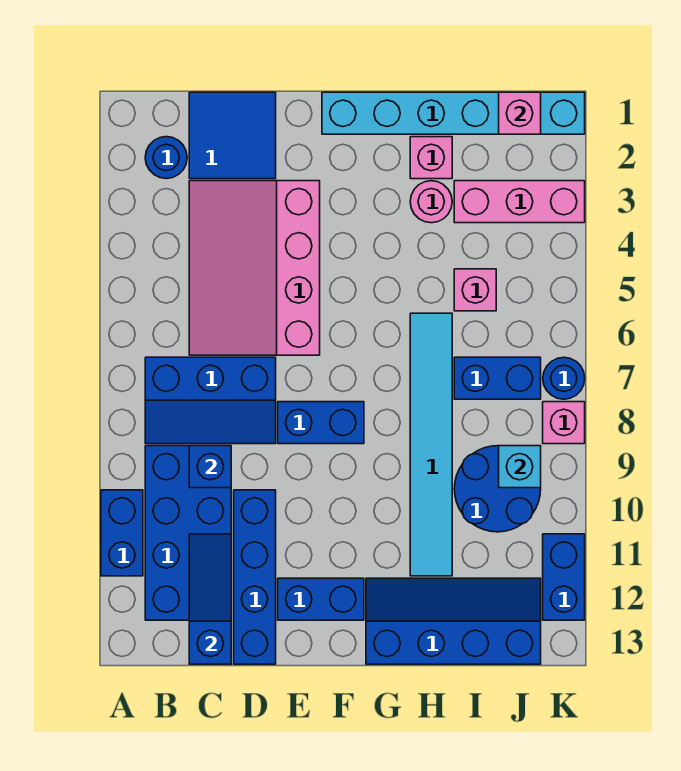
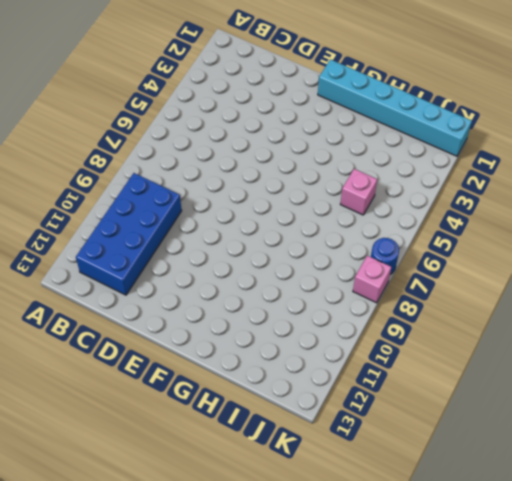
none -> blue 1x2 brick [101,490,143,576]
none -> blue 1x1 round brick [145,137,187,179]
none -> blue 2x3 slope [145,357,276,444]

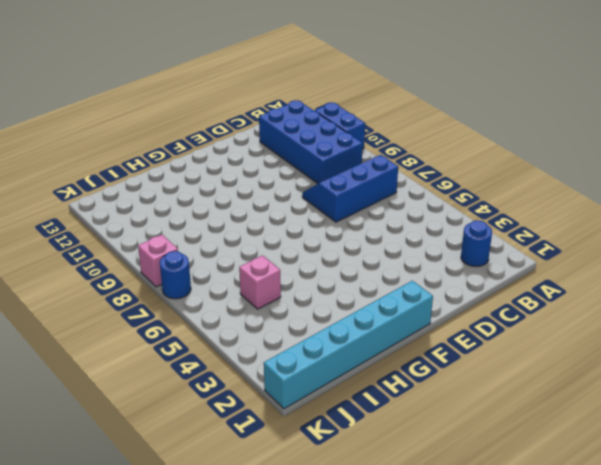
none -> blue 2x2 tile [189,92,276,179]
none -> pink 3x4 slope [189,181,320,355]
none -> blue 1x4 brick [234,490,276,664]

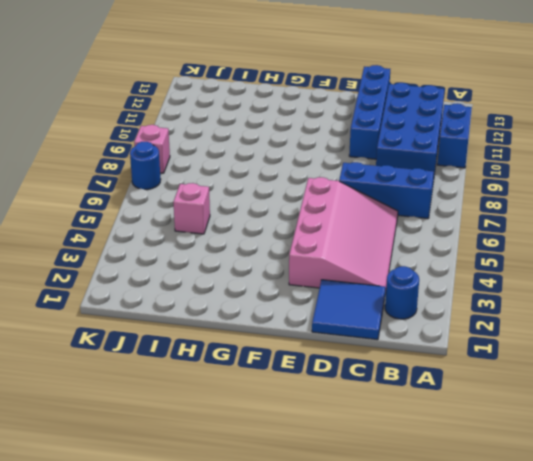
none -> blue 1x2 brick [278,402,364,444]
none -> blue 1x2 brick [278,578,364,620]
none -> cyan 1x6 brick [322,92,585,134]

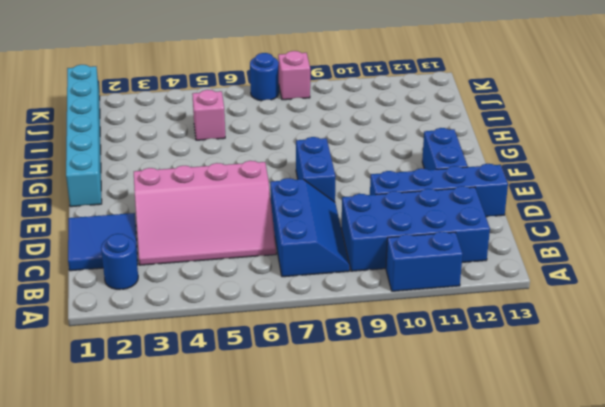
none -> blue 2x4 slope [366,578,541,664]
none -> pink 1x1 brick [410,137,452,179]
none -> pink 1x1 round brick [410,181,452,223]

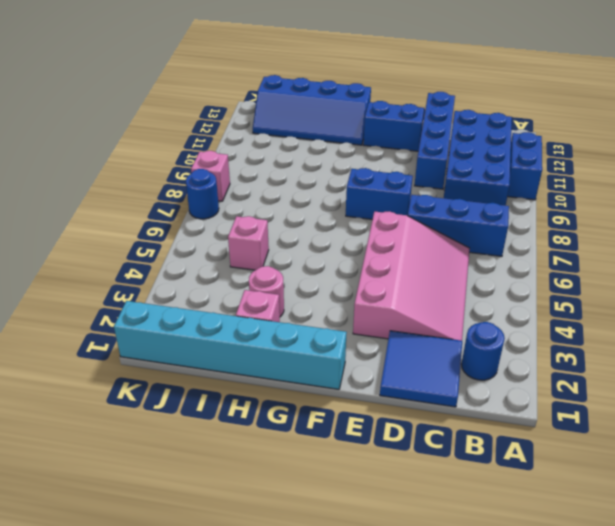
none -> cyan 1x6 tile [410,313,452,576]
none -> pink 1x3 brick [454,181,585,223]
none -> blue 1x2 brick [454,357,541,399]

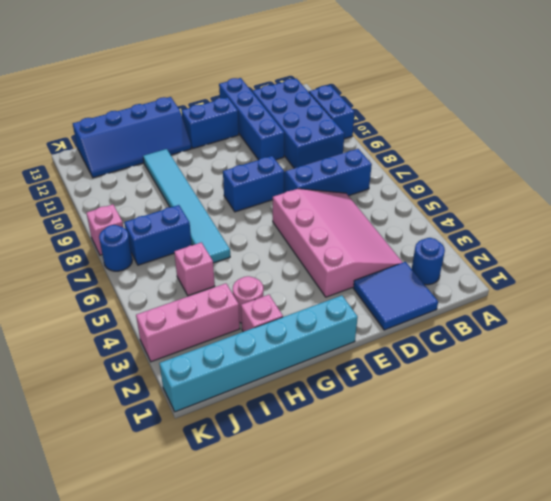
none -> blue 2x2 round brick [454,446,541,532]
none -> blue 1x2 brick [543,534,585,620]
none -> blue 1x1 brick [189,446,231,488]

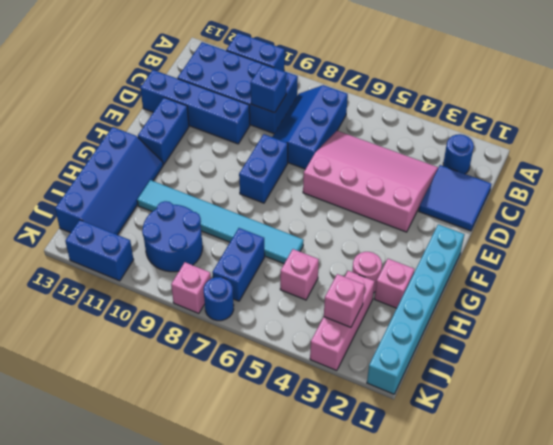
pink 1x1 brick [324,274,365,327] -> pink 1x1 brick moved to [499,92,541,134]
none -> blue 1x3 slope [189,534,231,664]
none -> cyan 1x1 brick [499,446,541,488]

